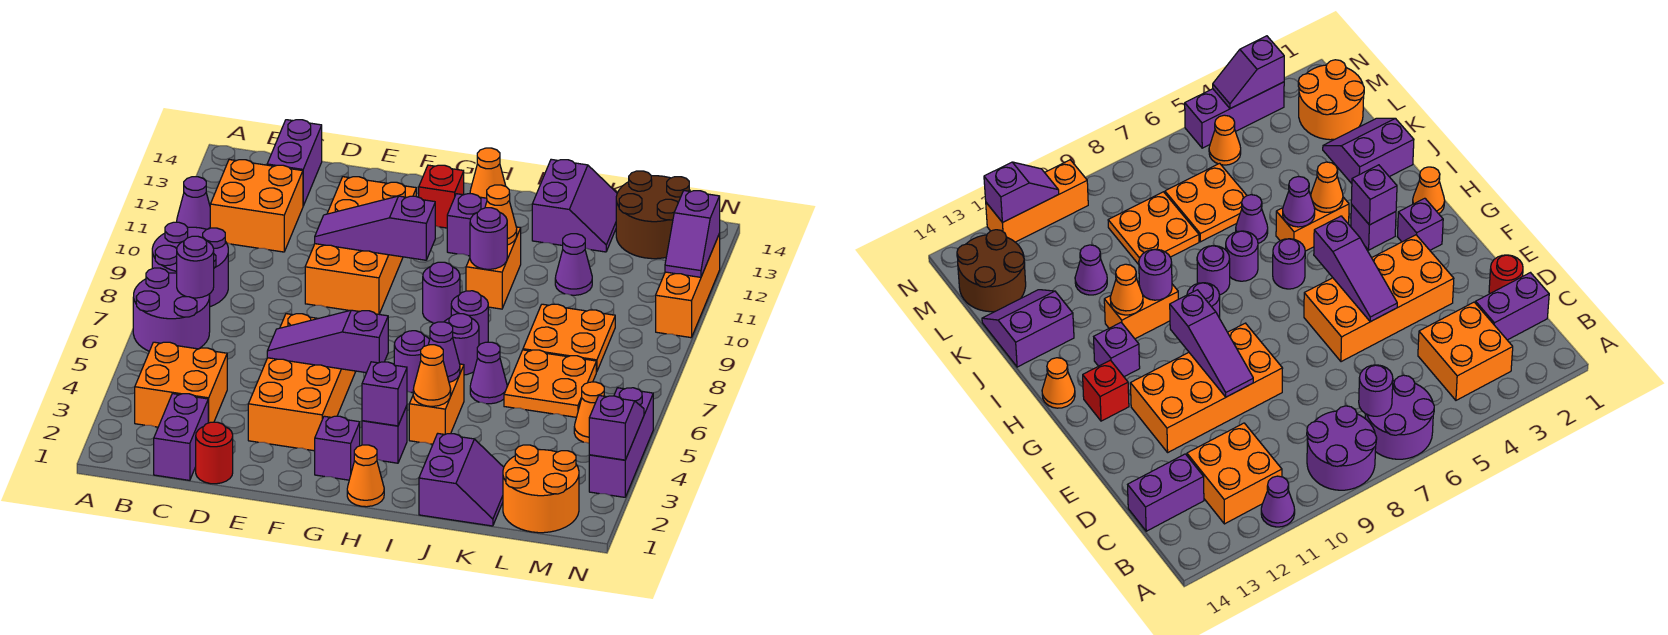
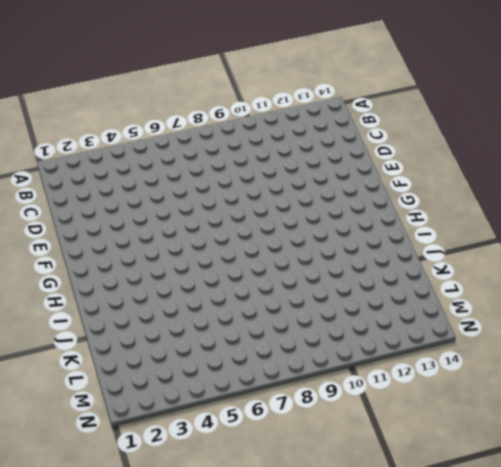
none -> purple 2x2 round brick [133,268,210,351]
none -> purple 2x2 round brick [152,222,228,307]
none -> purple 1x1 cone [177,177,210,229]
none -> orange 2x2 brick [135,342,227,427]

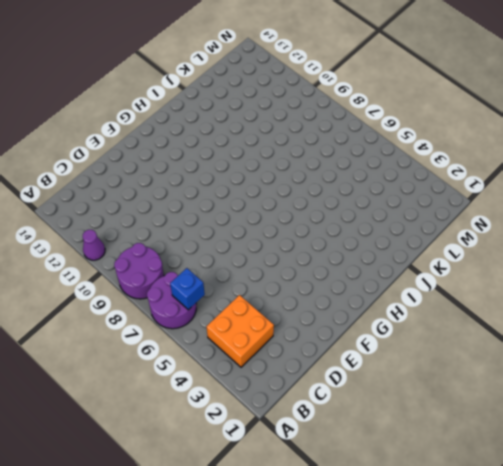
blue 1x1 brick [170,268,205,310] -> none
none -> orange 2x2 brick [210,160,303,252]
none -> purple 1x2 brick [154,394,208,480]
none -> purple 1x2 brick [267,120,322,206]
none -> red 1x1 round brick [196,422,233,484]

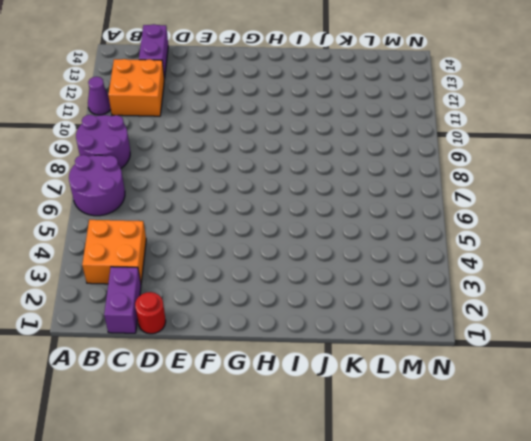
none -> orange 2x4 brick [248,314,356,451]
none -> orange 2x4 brick [305,177,416,314]
none -> purple 1x1 brick [315,416,360,480]
none -> red 1x1 brick [419,165,464,228]

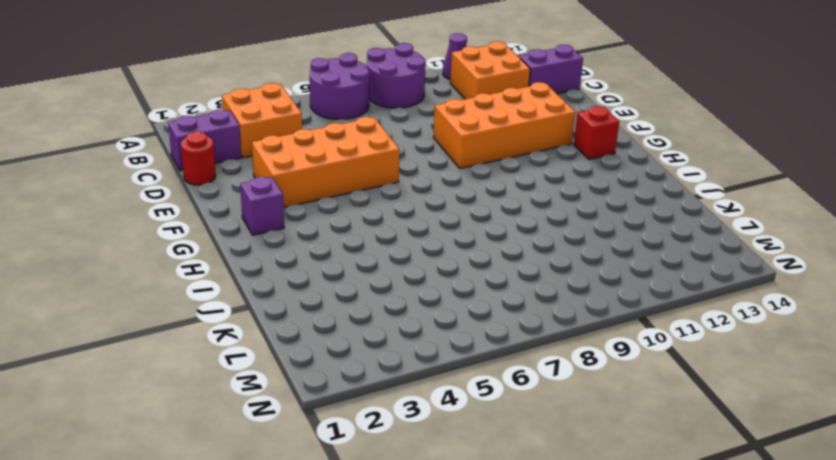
none -> orange 1x1 cone [347,445,384,507]
none -> purple 1x1 brick [362,406,407,463]
none -> purple 1x1 round brick [394,331,430,392]
none -> purple 1x1 round brick [423,262,460,323]

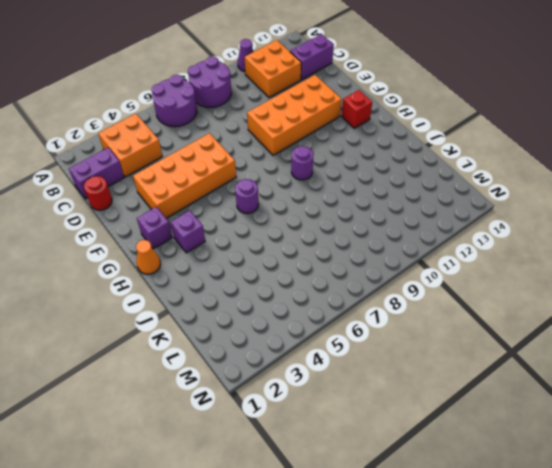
none -> purple 1x1 brick [447,194,487,256]
none -> orange 1x1 cone [470,148,506,198]
none -> orange 1x2 brick [409,364,464,444]
none -> purple 1x1 round brick [444,314,479,375]

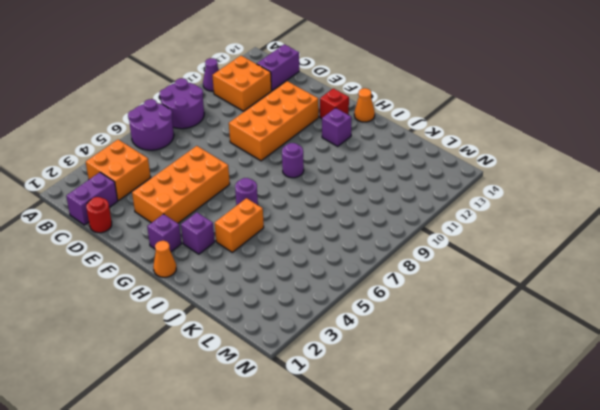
none -> purple 1x1 round brick [444,314,479,375]
none -> purple 1x1 round brick [451,291,488,345]
none -> orange 1x2 brick [466,227,521,309]
none -> purple 2x2 slope [419,434,504,526]

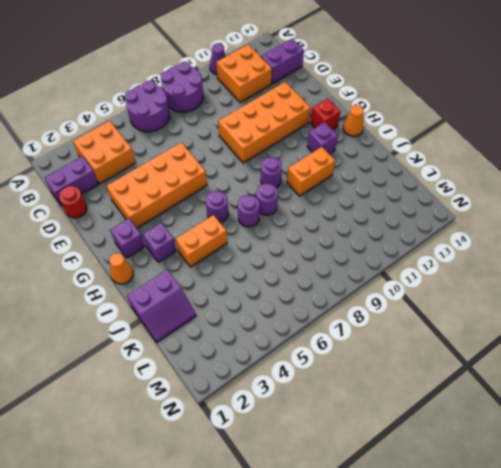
none -> purple 1x1 cone [470,342,507,404]
none -> purple 2x2 slope [532,159,617,252]
none -> orange 2x2 plate [504,350,596,417]
none -> orange 2x2 plate [523,304,615,372]

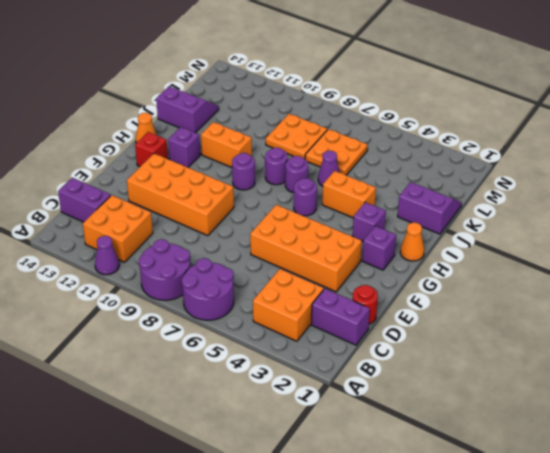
none -> purple 1x1 cone [555,234,592,295]
none -> orange 2x2 round brick [503,445,579,533]
none -> brown 2x2 round brick [616,171,690,259]
none -> orange 1x1 cone [574,382,604,443]

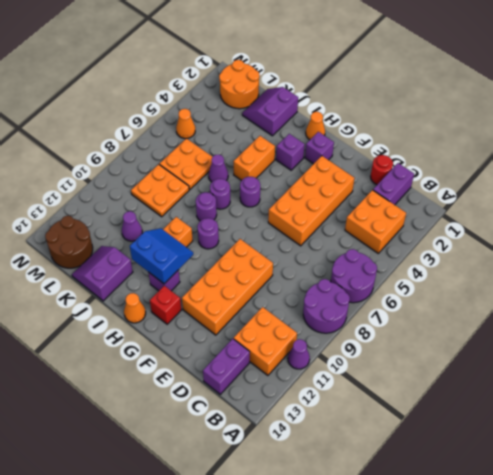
blue 2x2 slope [130,228,193,284] -> orange 1x1 cone [485,185,517,245]
none -> purple 1x3 brick [589,388,653,497]
none -> orange 1x3 brick [656,234,720,338]
none -> purple 1x1 round brick [177,236,214,298]
none -> purple 1x3 slope [267,310,388,373]

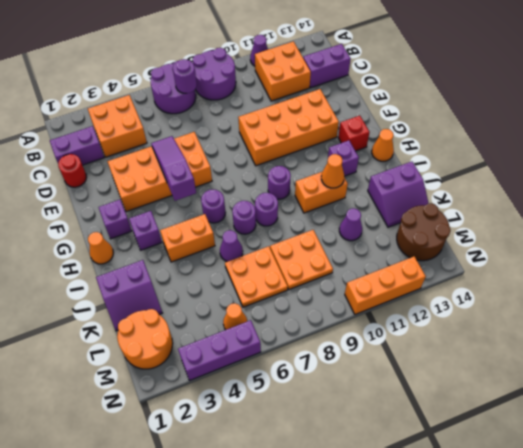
none -> purple 1x3 slope [315,196,435,260]
none -> purple 1x1 brick [362,362,407,426]
none -> orange 1x1 cone [413,345,451,406]
none -> purple 1x1 cone [428,322,460,382]

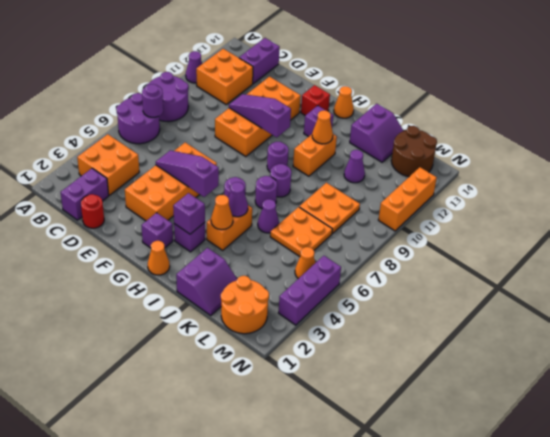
none -> purple 1x1 round brick [470,208,507,269]
none -> purple 1x2 slope [589,396,644,460]
none -> purple 1x2 slope [665,191,720,277]

